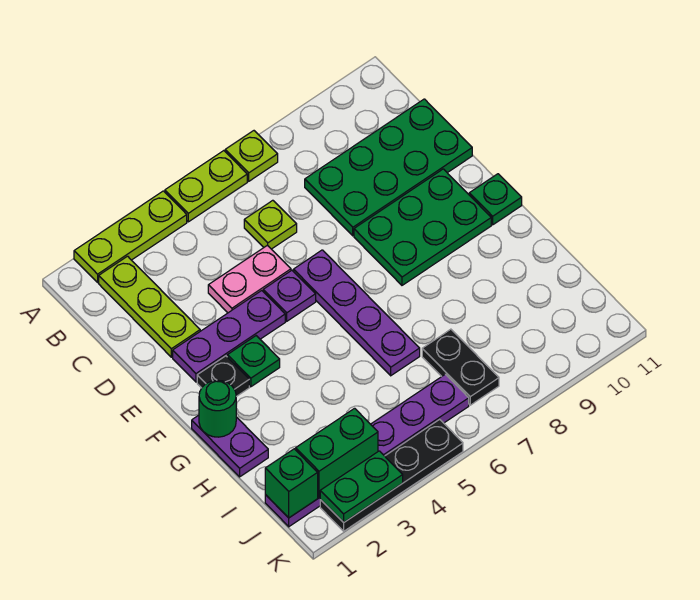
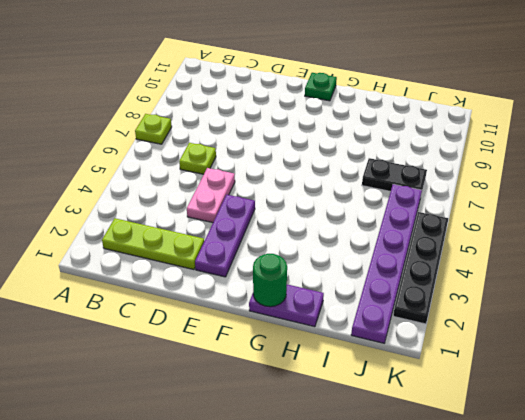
none -> lime 1x3 plate [74,191,187,282]
none -> lime 1x2 plate [165,151,247,222]
none -> green 2x4 plate [305,99,472,236]

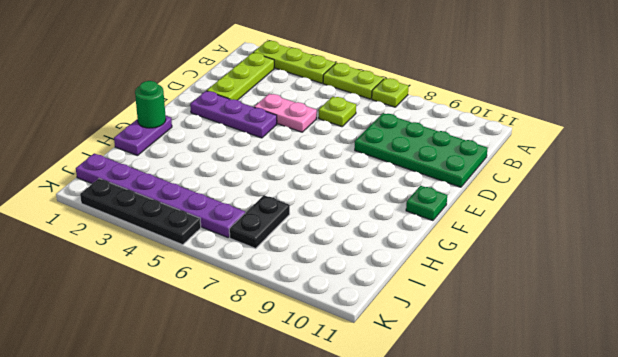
none -> purple 1x1 plate [263,270,316,321]
none -> purple 1x4 plate [294,250,420,376]
none -> green 2x3 plate [354,169,491,285]

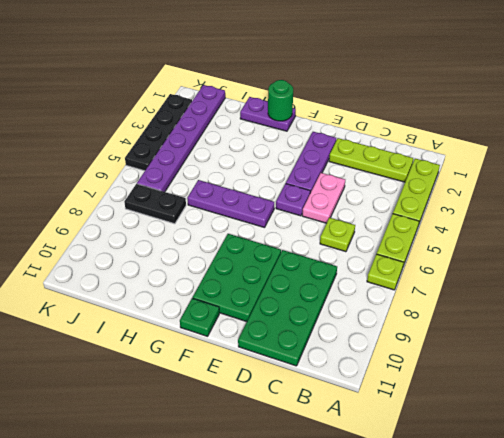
purple 1x3 plate [187,180,274,228] -> purple 1x4 plate [294,250,420,376]
none -> black 1x1 plate [197,356,249,397]
none -> green 1x1 plate [227,336,280,387]
none -> green 1x1 brick [265,449,318,518]

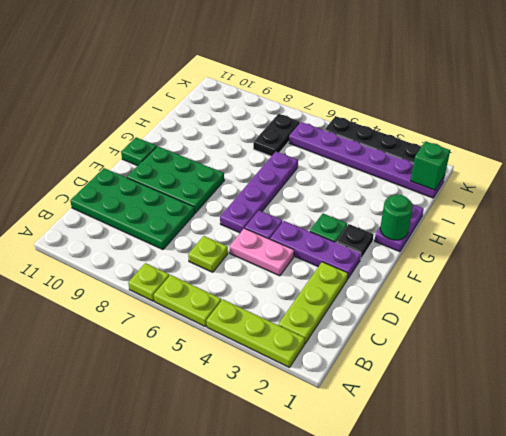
none -> green 1x2 brick [296,408,378,498]
none -> green 1x2 plate [320,451,403,522]

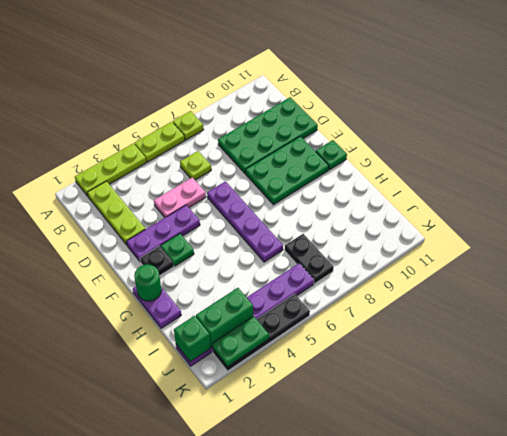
none -> purple 1x1 plate [263,270,316,321]

